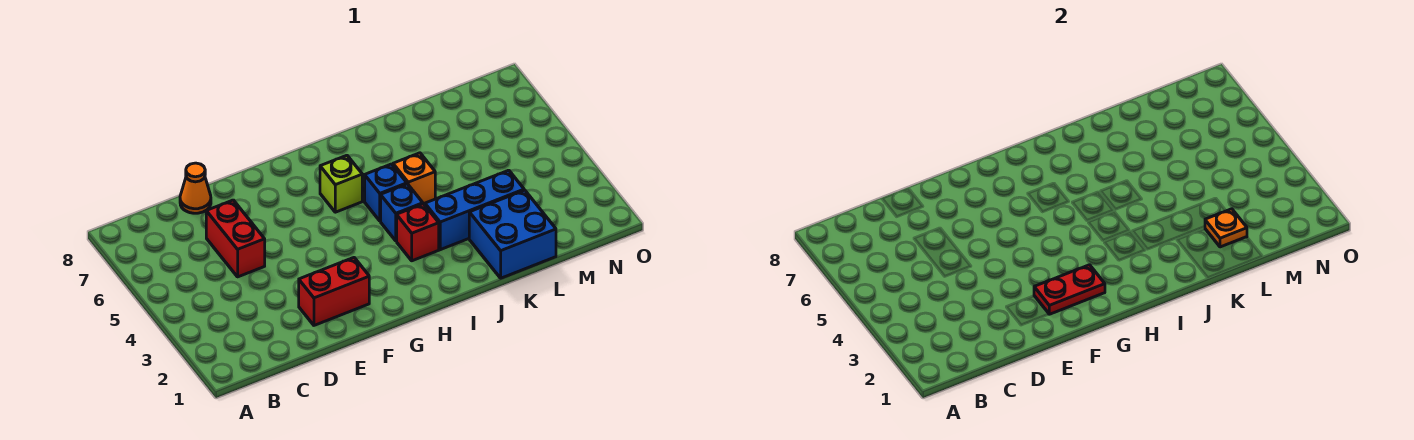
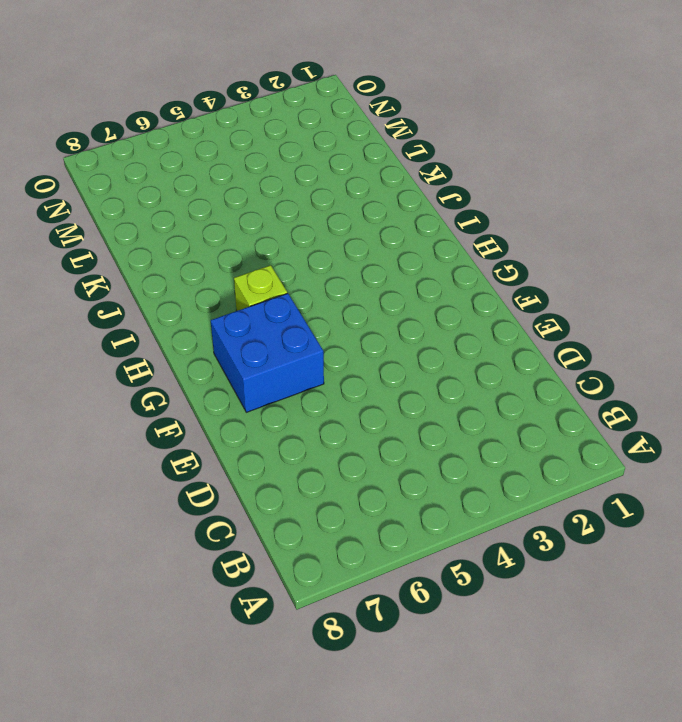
blue 2x2 brick [211,293,324,412] -> blue 2x2 brick moved to [469,190,556,278]
none -> red 1x2 brick [206,200,265,277]
none -> orange 1x1 cone [180,163,211,213]
none -> red 1x2 brick [299,258,369,325]

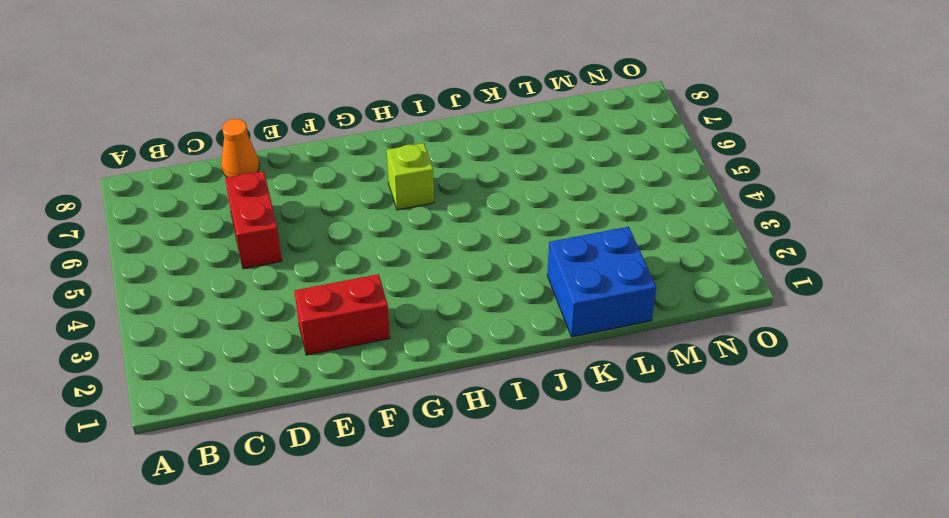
none -> red 1x1 brick [397,204,439,261]
none -> blue 1x1 brick [381,184,423,241]
none -> blue 1x1 brick [365,164,407,221]

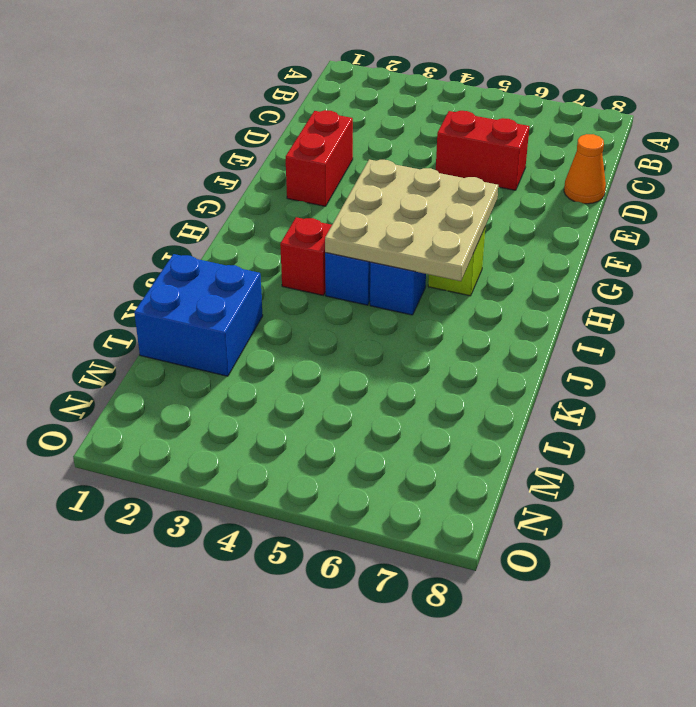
tan 3x3 plate [325,159,498,281] -> none
none -> blue 1x3 brick [425,170,524,250]
none -> orange 1x1 brick [393,153,435,204]
none -> red 1x2 plate [1034,265,1105,314]

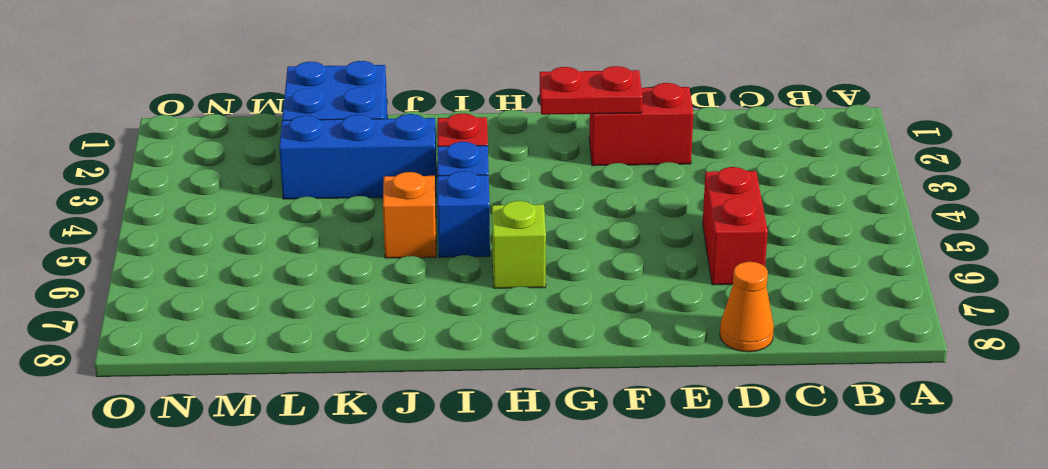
none -> orange 1x1 plate [1205,209,1247,247]

